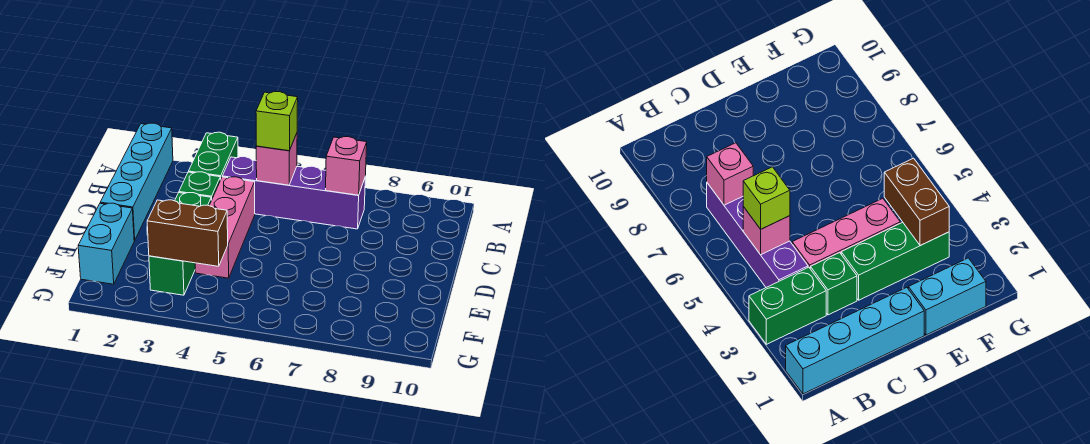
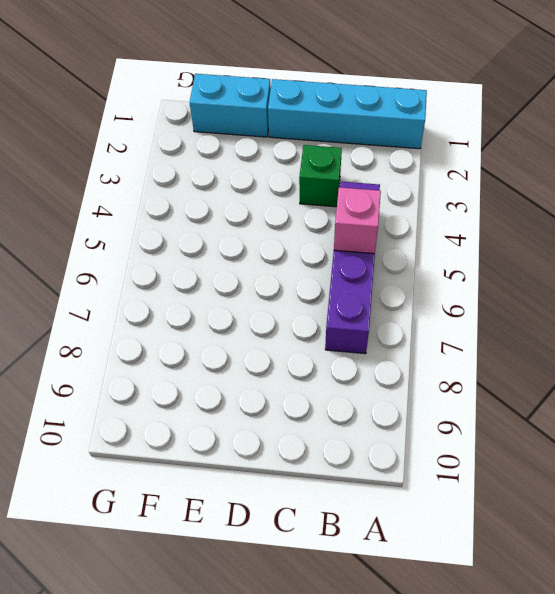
none -> green 1x2 brick [188,132,238,180]
none -> pink 1x3 brick [195,177,255,278]

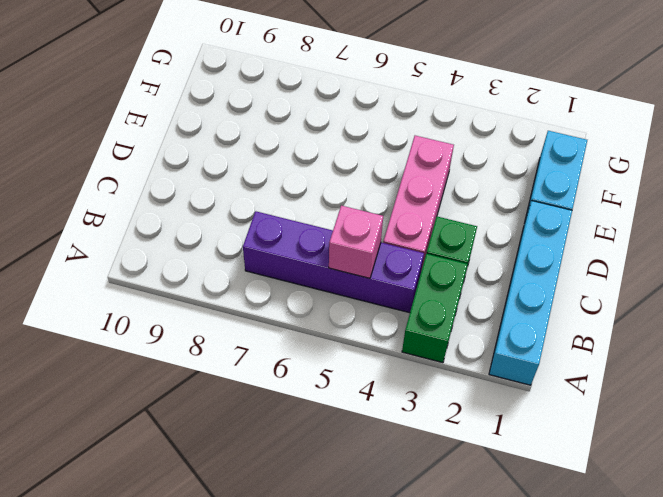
none -> green 1x3 brick [149,193,211,295]
none -> pink 1x1 brick [326,137,367,195]

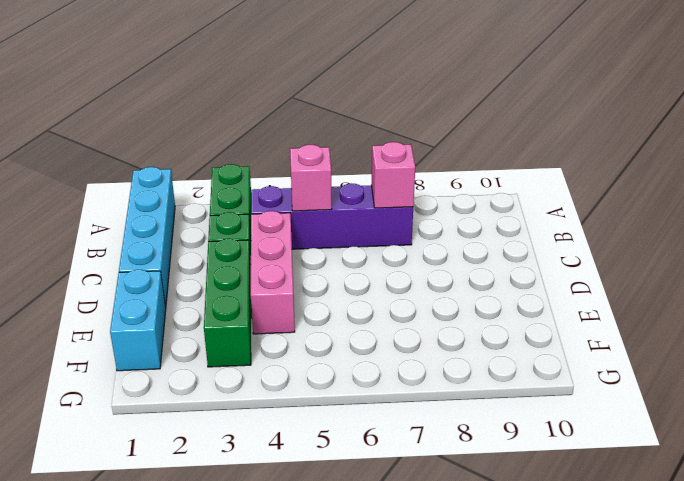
none -> brown 1x2 brick [147,200,228,266]
none -> lime 1x1 brick [256,92,298,151]

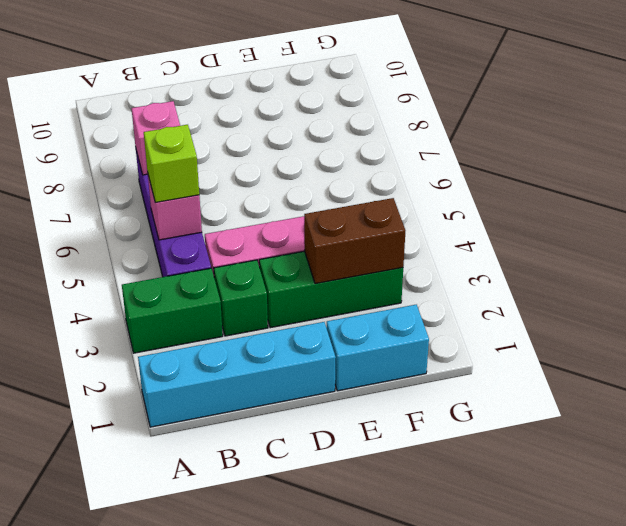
brown 1x2 brick [304,198,406,284] -> brown 1x2 brick turned to [147,200,228,266]

